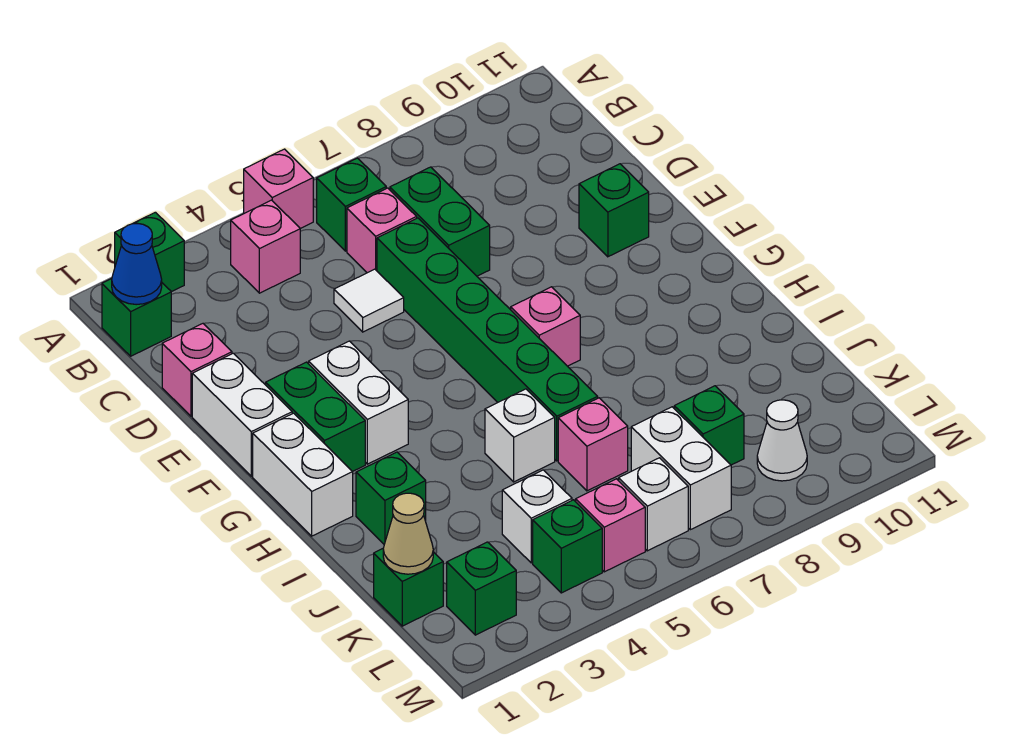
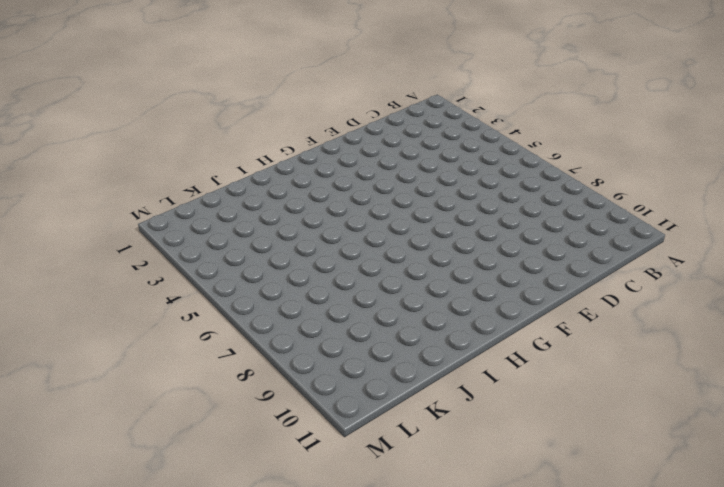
none -> green 1x1 brick [115,212,184,292]
none -> pink 1x1 brick [244,149,313,229]
none -> green 1x1 brick [102,279,171,356]
none -> pink 1x1 brick [231,200,300,293]

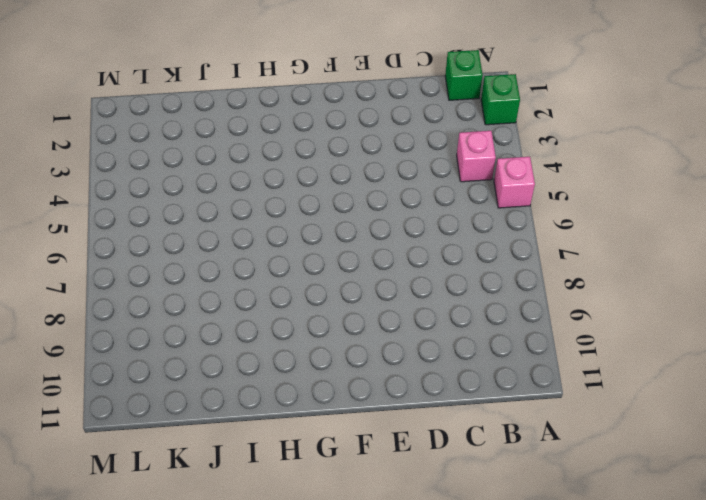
none -> green 1x1 brick [317,158,386,251]
none -> pink 1x1 brick [347,188,417,273]
none -> green 1x2 brick [390,167,490,276]
none -> pink 1x1 brick [162,324,232,416]

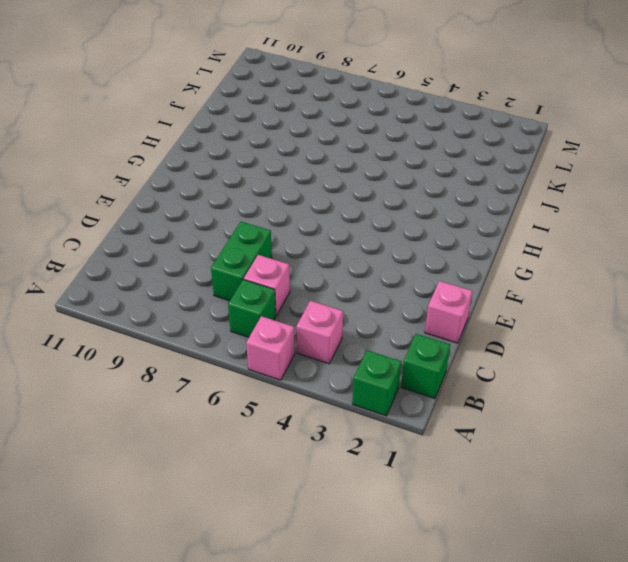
none -> white 1x1 tile [334,269,404,332]
none -> green 1x6 brick [377,218,598,461]
none -> white 1x2 brick [192,353,292,476]
none -> green 1x1 brick [579,164,649,257]

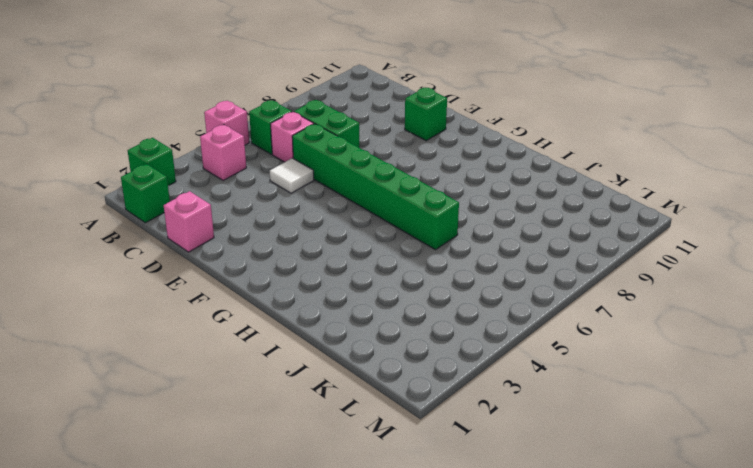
none -> white 1x2 brick [192,353,292,476]
none -> green 1x2 brick [266,362,365,472]
none -> white 1x2 brick [309,341,408,464]
none -> white 1x2 brick [253,413,353,536]

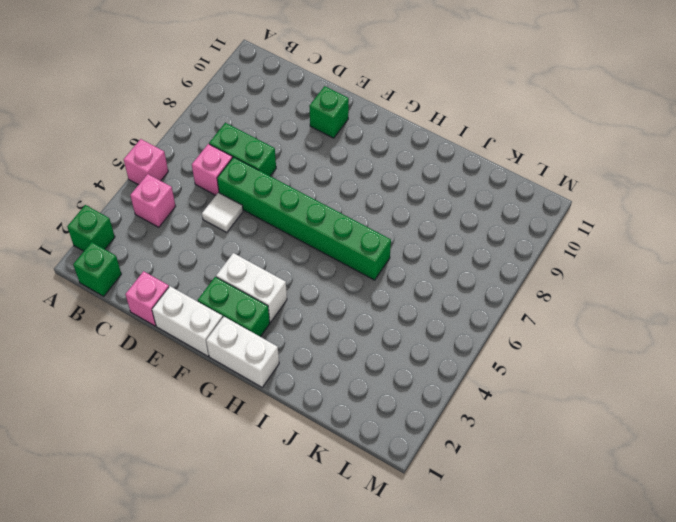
none -> green 1x1 brick [317,158,386,251]
none -> pink 1x1 brick [511,287,580,366]
none -> green 1x1 brick [356,452,426,544]
none -> white 1x1 brick [485,389,555,482]

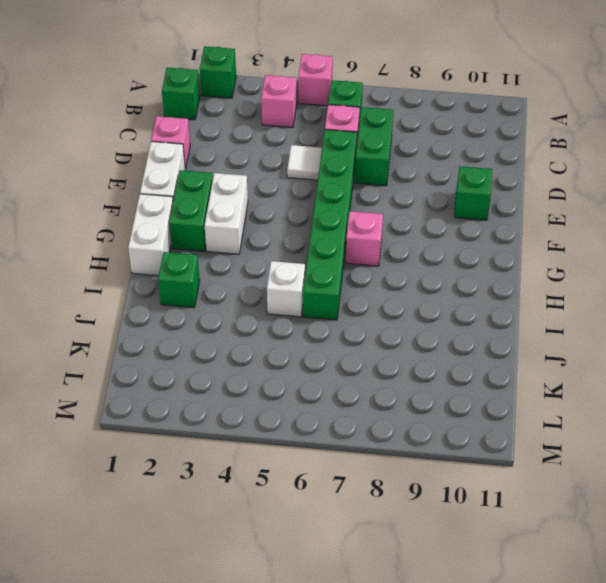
none -> pink 1x1 brick [558,398,628,491]
none -> green 1x1 brick [374,549,443,626]
none -> white 1x1 brick [502,470,572,563]
none -> white 1x2 brick [631,407,731,530]

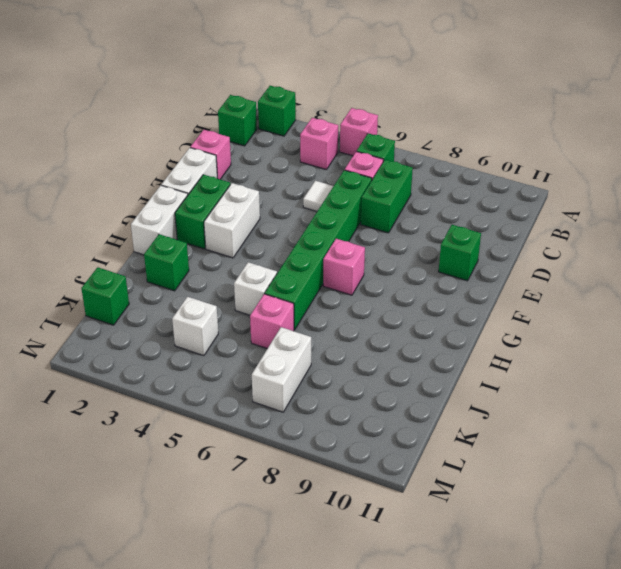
none -> green 1x1 brick [674,386,744,465]
none -> green 1x1 brick [447,542,516,635]
none -> green 1x1 brick [533,500,602,593]
none -> pink 1x1 brick [576,479,645,572]

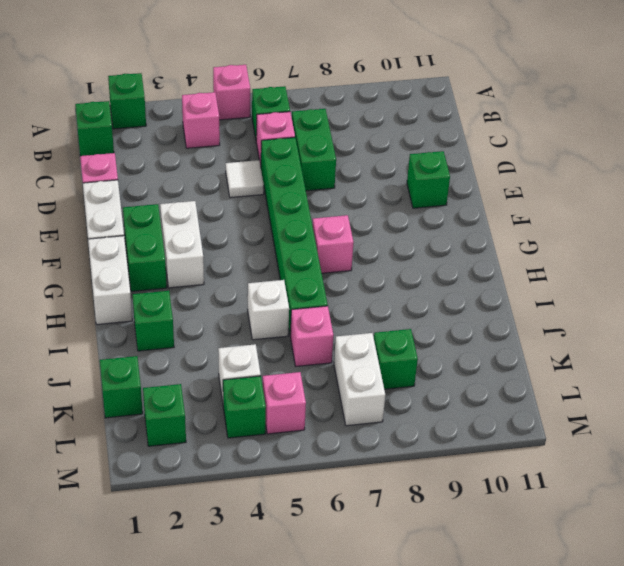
none -> white 1x1 brick [619,458,688,551]
none -> white 1x1 cone [757,400,807,481]
none -> blue 1x1 cone [112,224,162,305]
none -> tan 1x1 cone [383,493,433,574]

